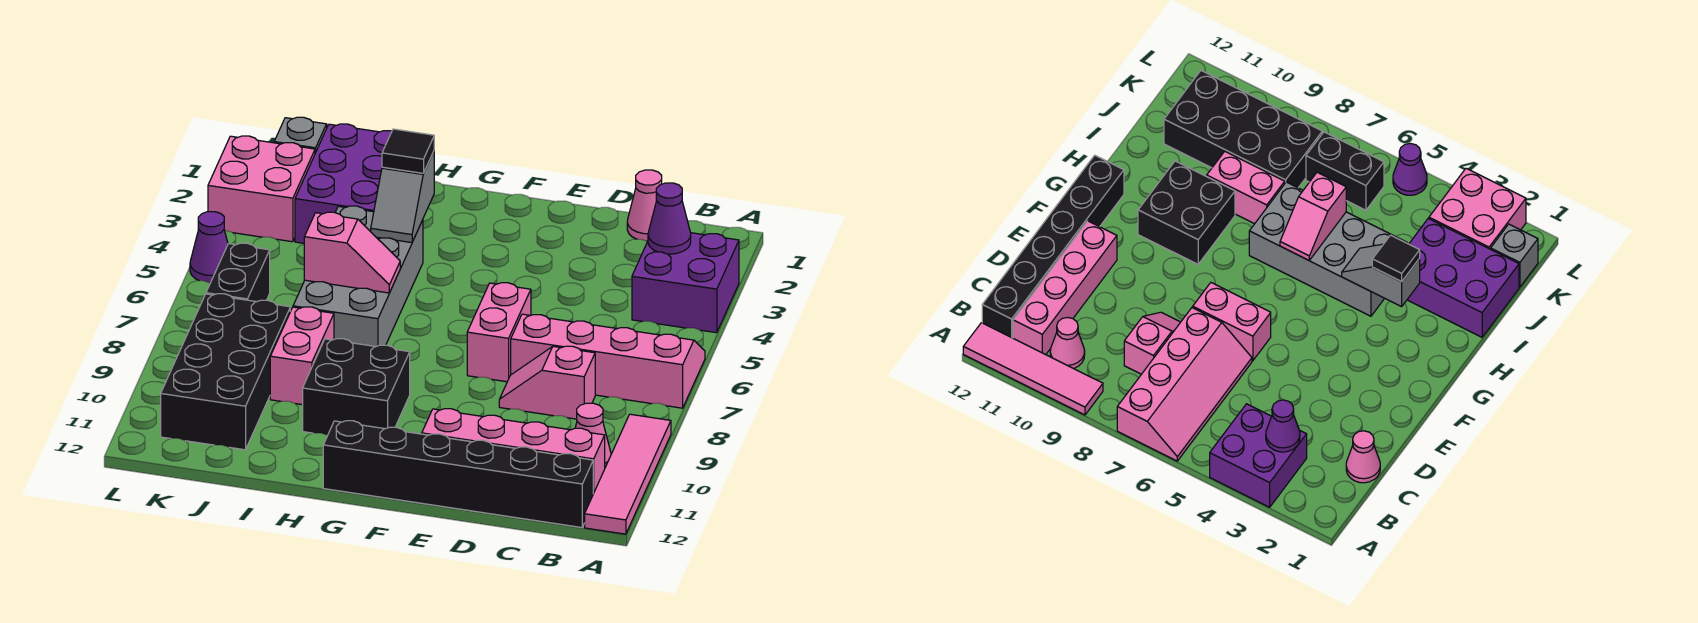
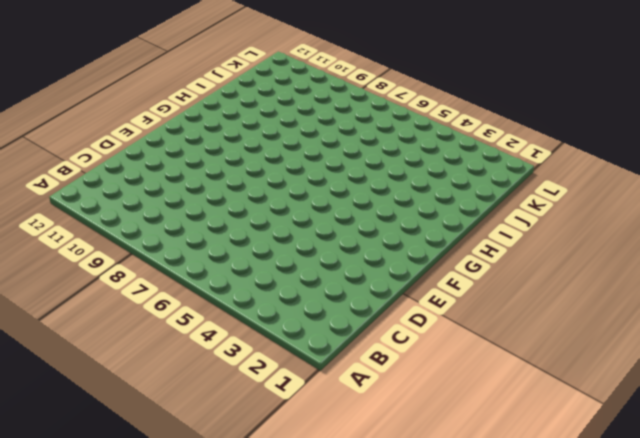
none -> purple 2x2 brick [632,233,739,333]
none -> pink 2x4 slope [511,314,705,408]
none -> pink 1x4 tile [585,414,671,534]

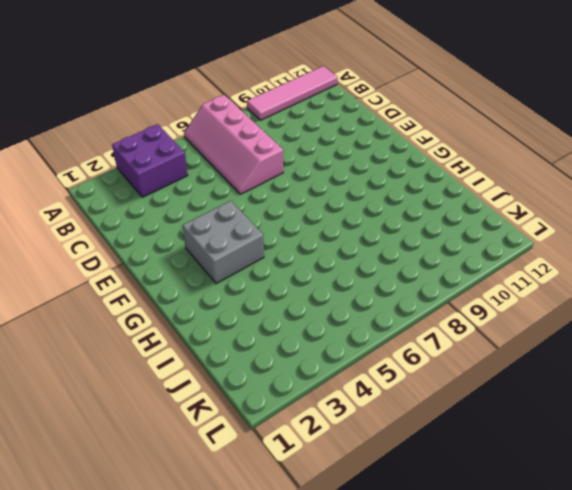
grey 2x2 brick [183,201,264,284] -> none
none -> pink 1x1 cone [575,403,611,467]
none -> pink 1x4 brick [422,409,605,494]
none -> black 1x6 brick [323,421,593,528]

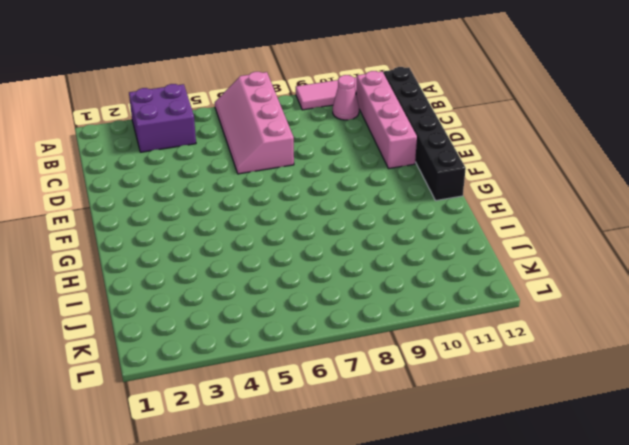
none -> pink 1x1 cone [627,170,662,241]
none -> pink 1x2 slope [499,346,595,419]
none -> pink 1x2 brick [467,283,531,382]

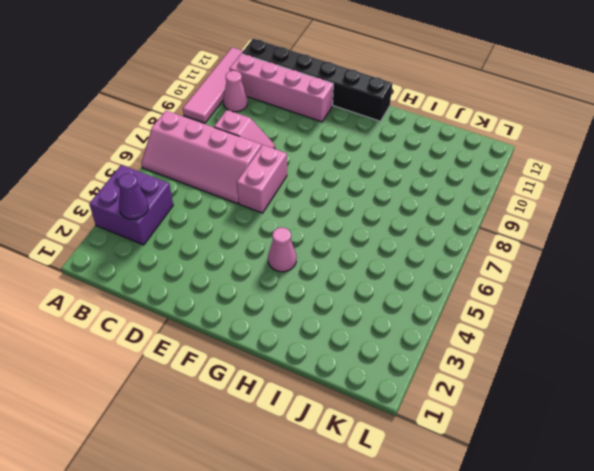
pink 1x1 cone [268,227,296,272] -> pink 1x1 cone moved to [627,170,662,241]
none -> black 2x2 brick [303,339,410,435]
none -> grey 2x4 brick [293,206,423,347]
none -> purple 2x3 brick [295,124,392,243]

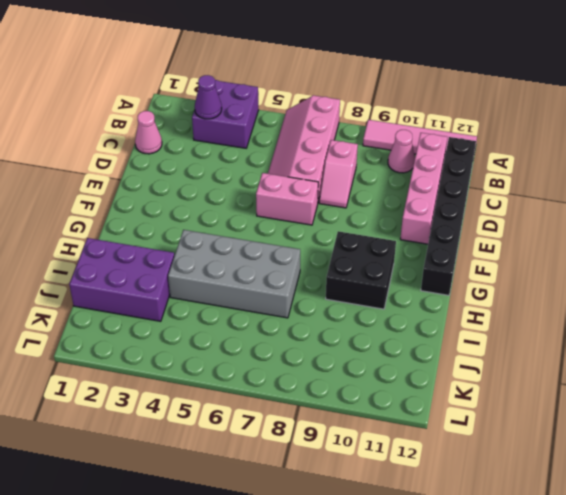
none -> pink 1x2 brick [270,307,334,405]
none -> black 2x4 brick [161,294,290,450]
none -> grey 1x1 brick [274,117,327,153]

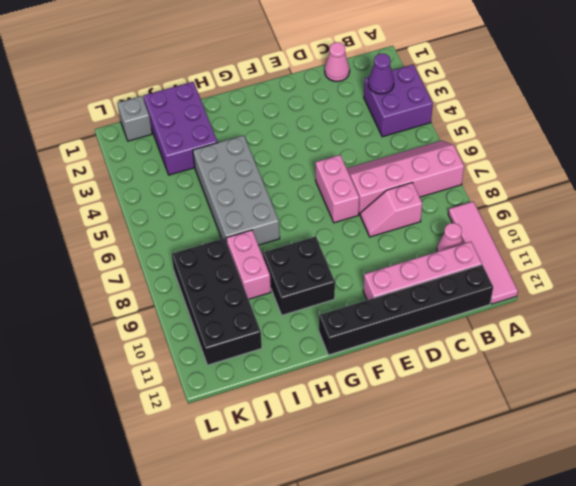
none -> pink 2x2 brick [208,136,315,242]
none -> black 1x2 brick [206,243,270,302]
none -> purple 1x1 cone [190,212,228,283]

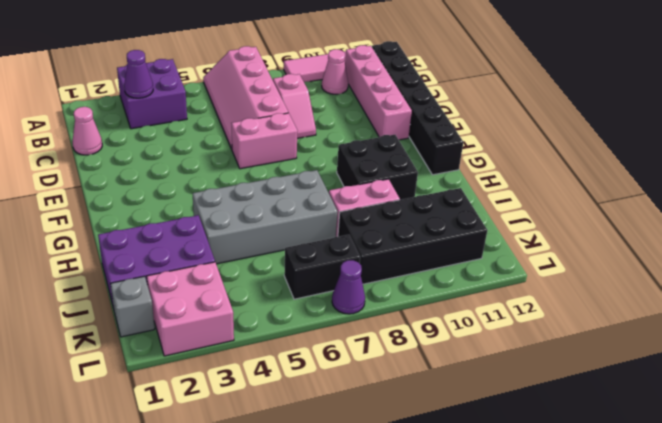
purple 1x1 cone [332,260,365,314] -> purple 1x1 cone moved to [190,212,228,283]
none -> grey 1x2 slope [371,152,434,243]
none -> pink 1x2 slope [304,212,400,293]
none -> black 1x1 tile [382,129,434,173]

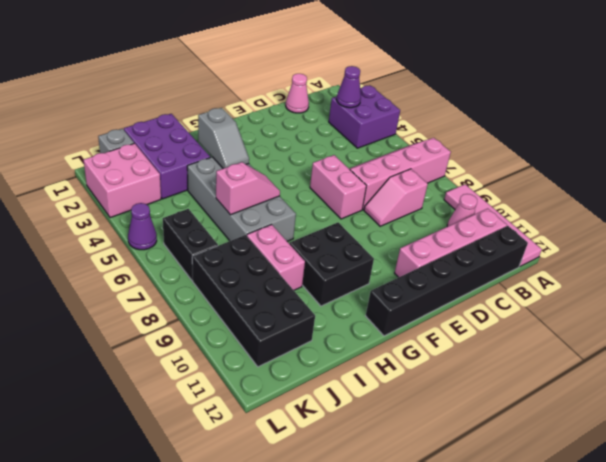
none -> black 1x1 tile [382,129,434,173]

